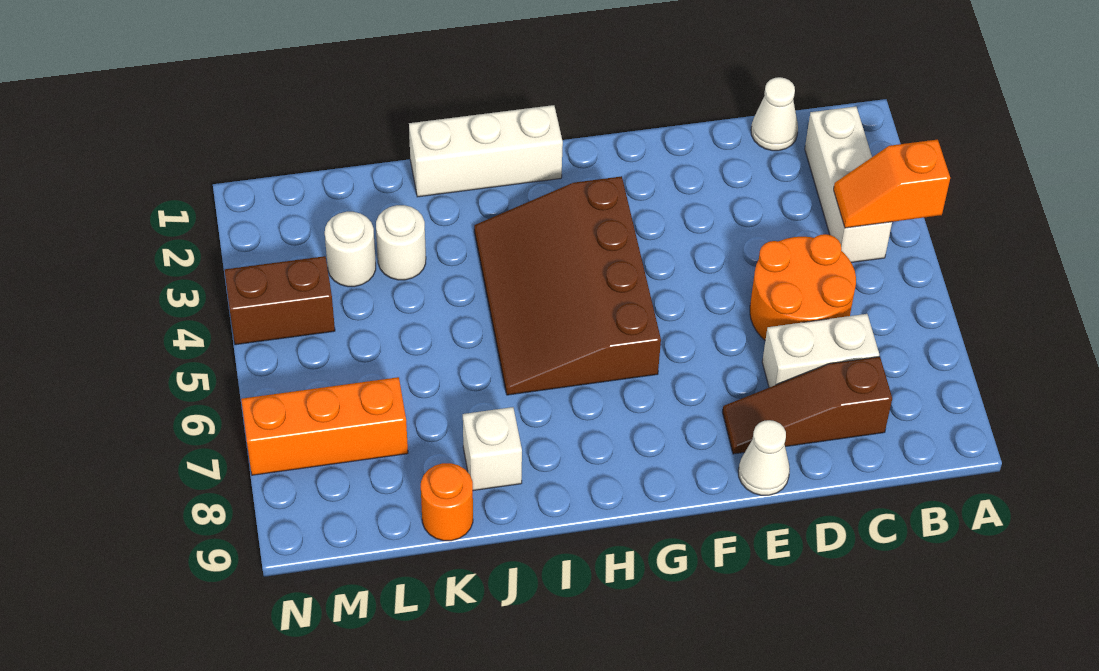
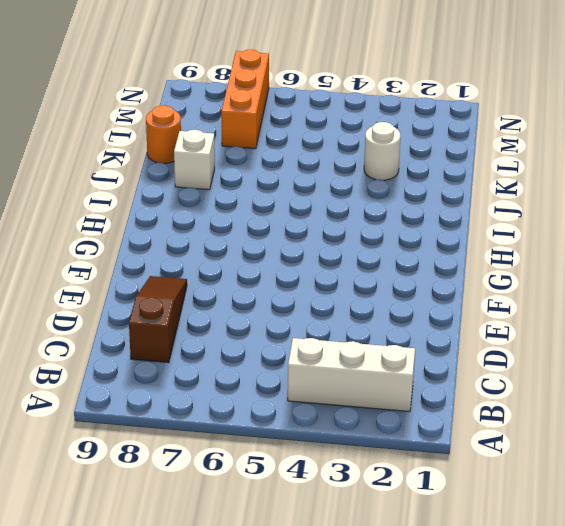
none -> white 1x1 cone [751,77,798,151]
none -> orange 2x2 round brick [750,234,856,340]
none -> white 1x2 brick [762,314,879,387]

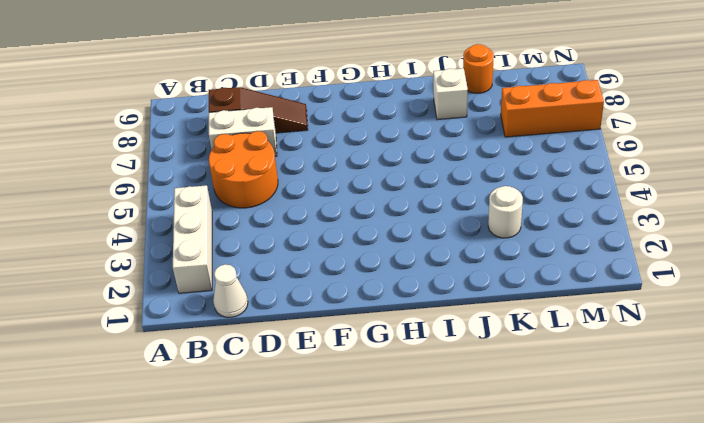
none -> white 1x1 cone [738,420,790,495]
none -> brown 3x4 slope [474,176,661,395]
none -> white 1x3 brick [409,105,563,197]

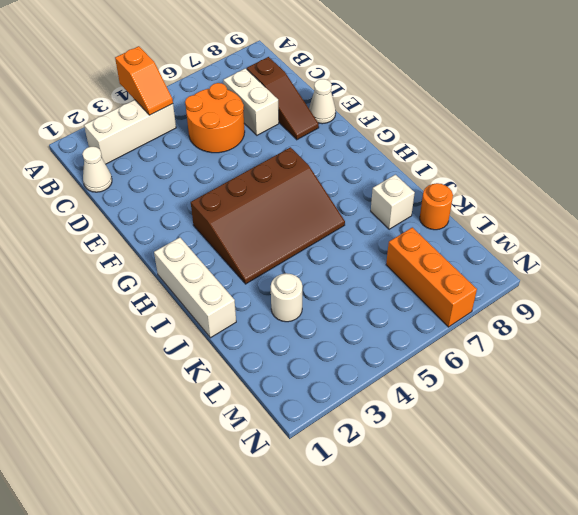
none -> white 1x1 round brick [325,212,376,287]
none -> brown 1x2 brick [225,256,335,345]

